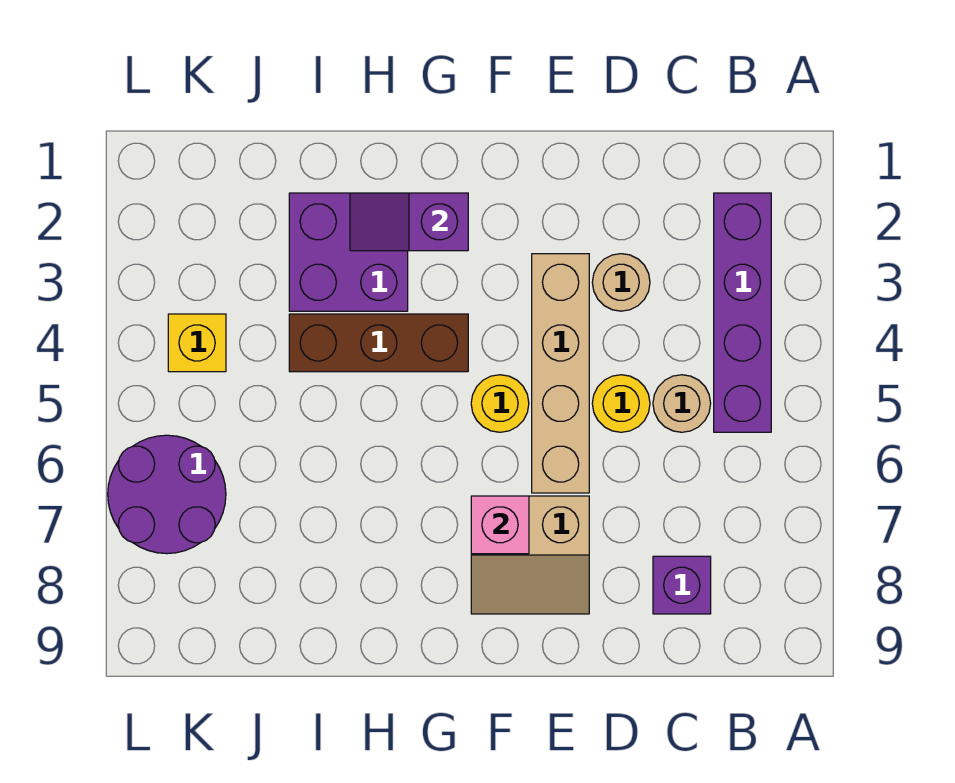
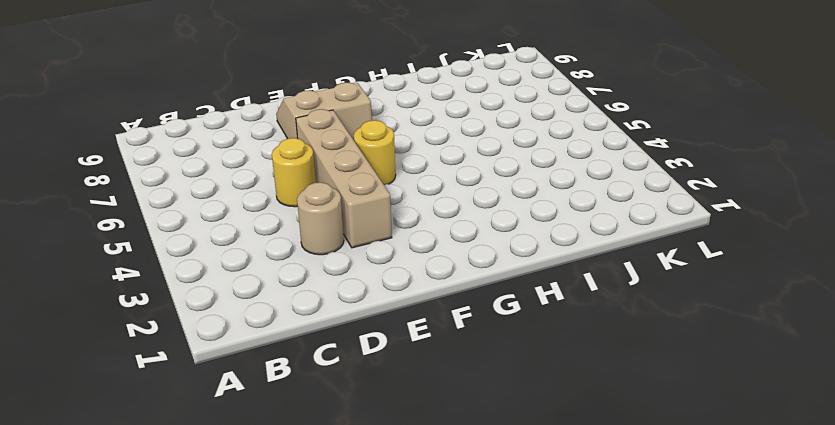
none -> purple 1x4 brick [714,193,771,432]
none -> tan 1x1 round brick [653,375,711,432]
none -> purple 1x1 brick [653,556,711,614]

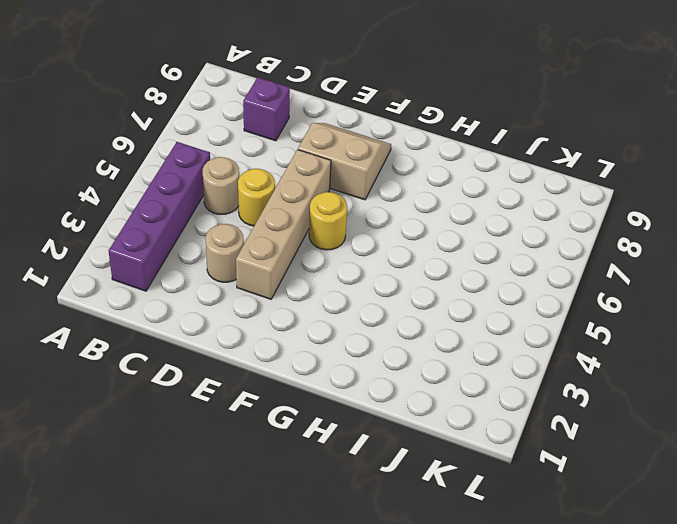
none -> brown 1x3 brick [289,314,468,372]
none -> purple 2x2 brick [289,193,408,311]
none -> yellow 1x1 brick [168,314,226,372]

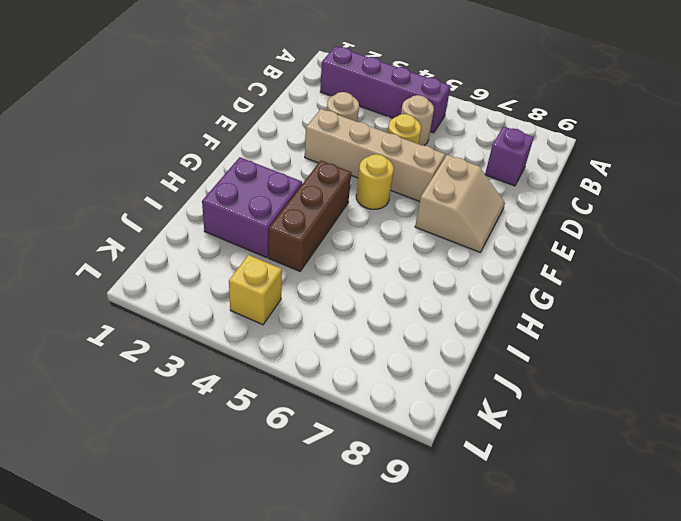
none -> purple 2x2 round brick [108,435,226,554]
none -> pink 1x1 brick [471,496,529,554]
none -> purple 1x2 slope [350,193,468,251]

